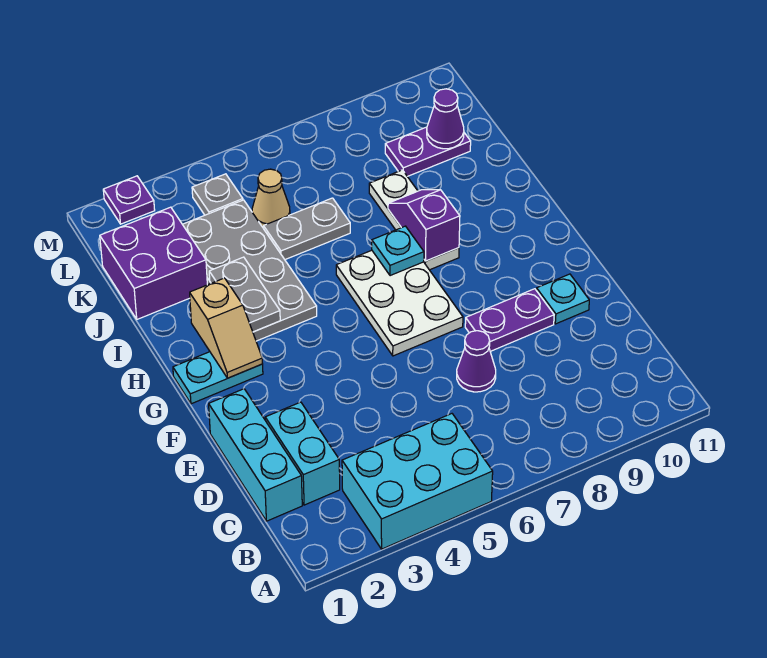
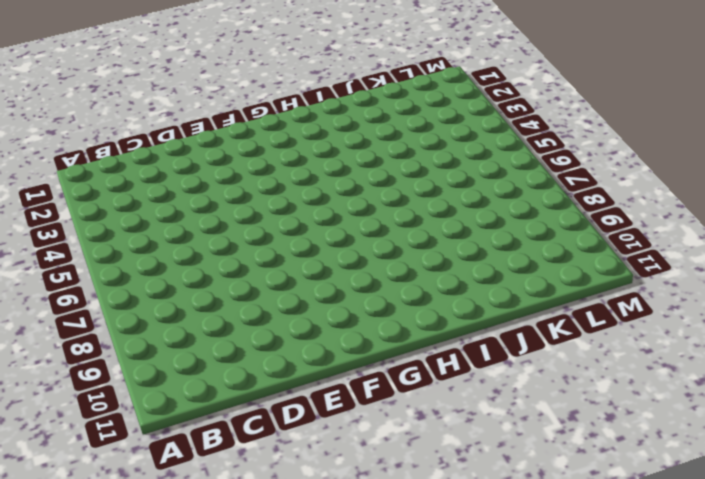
none -> cyan 2x3 brick [342,414,493,549]
none -> cyan 1x3 brick [209,389,302,521]
none -> cyan 1x2 brick [265,402,340,505]

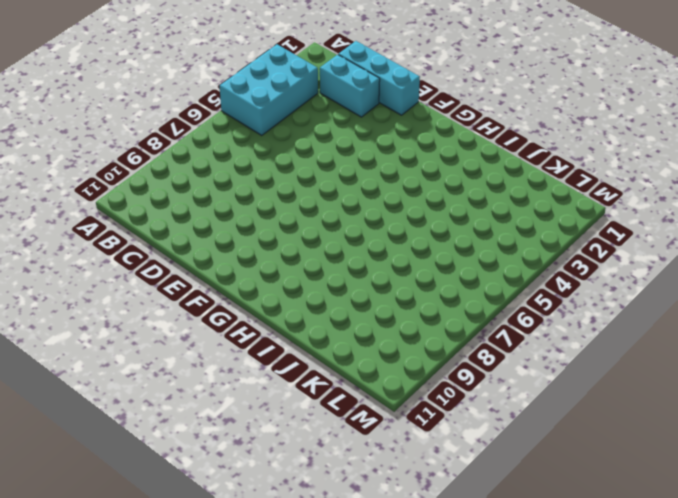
none -> purple 1x1 cone [457,331,496,392]
none -> purple 1x2 plate [465,289,554,351]
none -> cyan 1x1 plate [536,274,589,324]

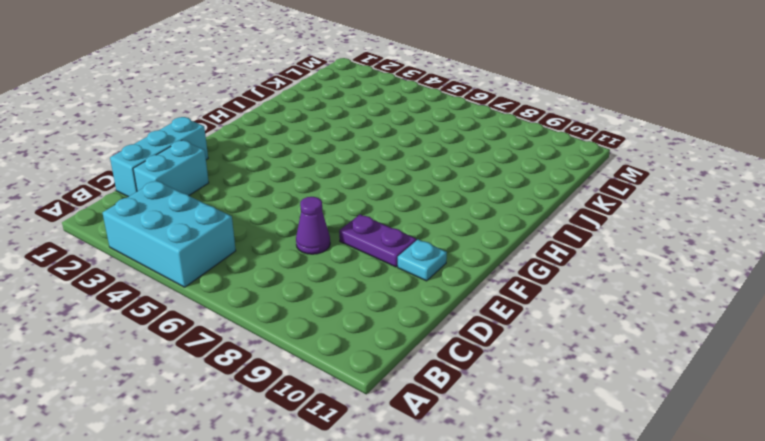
none -> white 2x3 plate [336,250,463,356]
none -> cyan 1x2 plate [173,352,263,404]
none -> grey 2x4 plate [182,200,317,341]

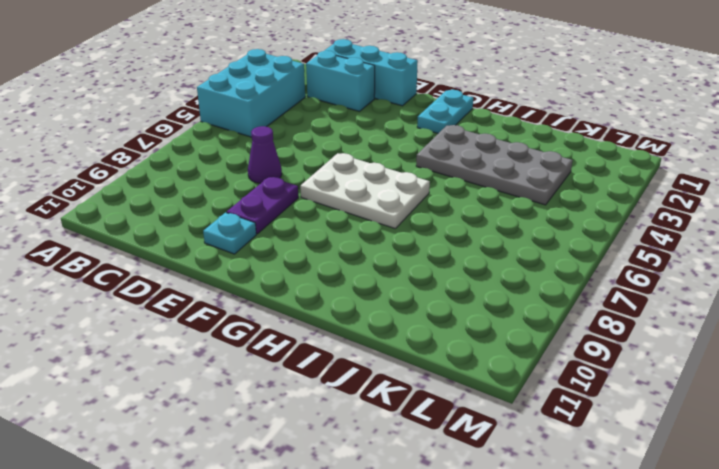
none -> white 1x3 plate [369,170,459,270]
none -> purple 2x2 brick [100,207,207,319]
none -> grey 1x2 plate [263,198,350,260]

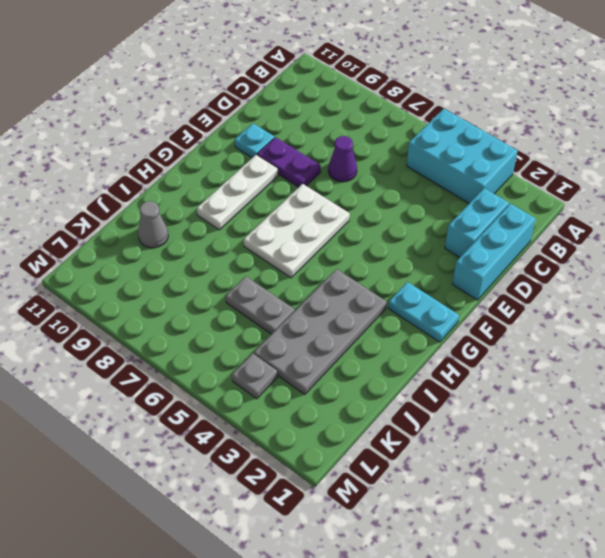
white 1x3 plate [197,155,278,230] -> white 1x3 plate moved to [369,170,459,270]
grey 1x1 cone [138,201,168,248] -> none
none -> purple 2x2 brick [100,207,207,319]
none -> tan 1x1 cone [252,169,290,228]
none -> purple 1x2 plate [385,127,471,176]

